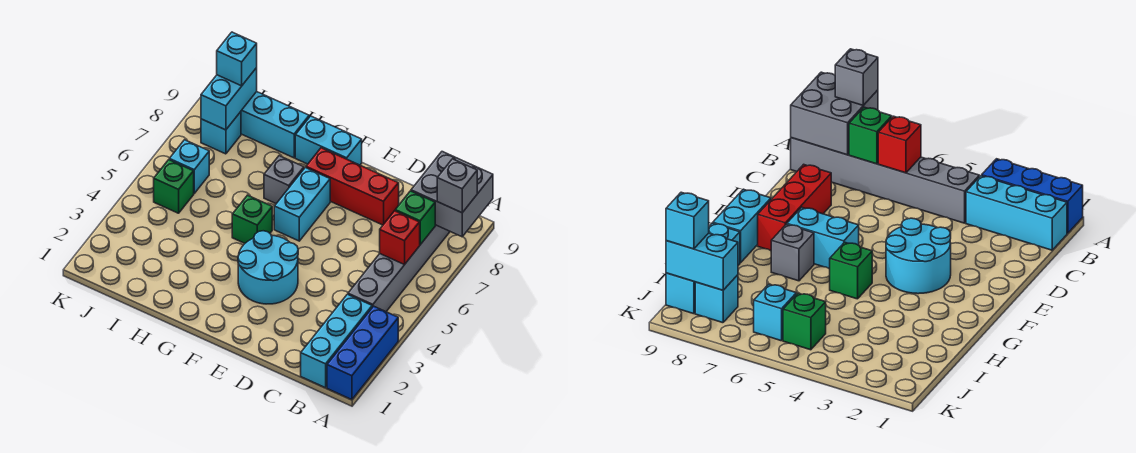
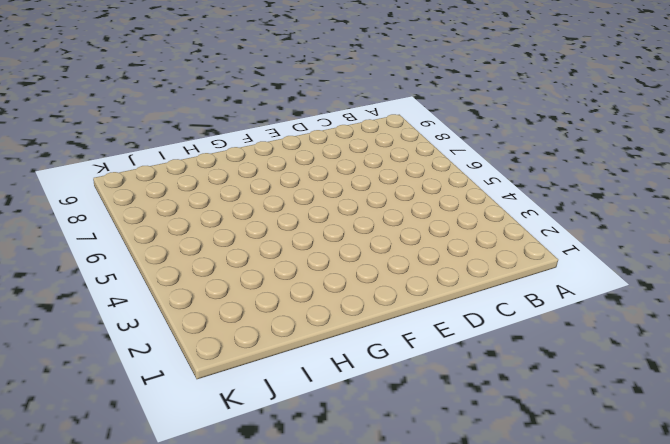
none -> blue 1x3 brick [327,306,398,400]
none -> cyan 1x3 brick [301,294,372,388]
none -> grey 1x6 brick [348,225,450,312]

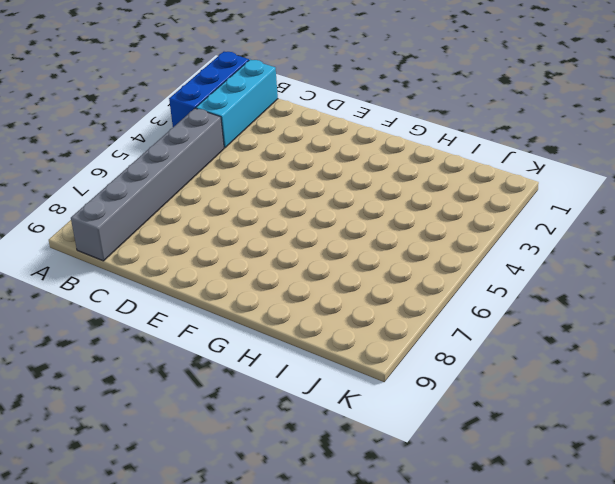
none -> red 1x3 brick [306,148,399,225]
none -> cyan 2x2 round brick [238,231,298,304]
none -> cyan 1x2 brick [274,168,330,241]

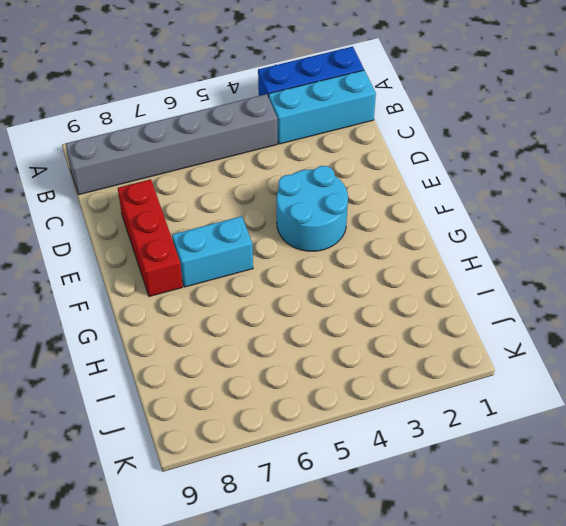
none -> cyan 1x2 brick [295,116,362,165]
none -> green 1x1 brick [232,195,272,243]
none -> grey 1x1 brick [264,156,304,204]

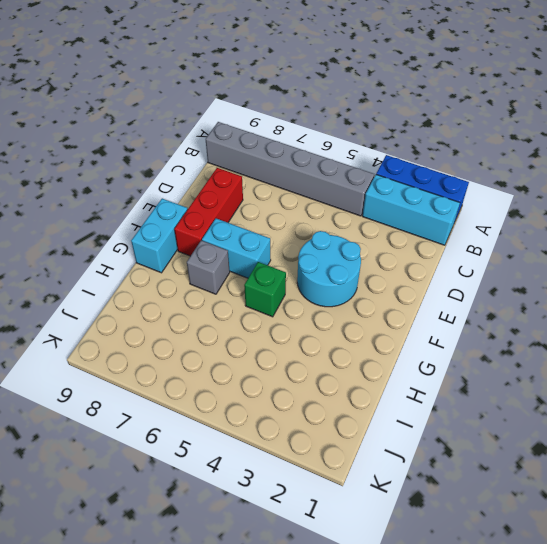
none -> cyan 1x3 brick [241,92,309,158]
none -> green 1x1 brick [154,160,194,213]
none -> cyan 1x1 brick [169,140,209,193]

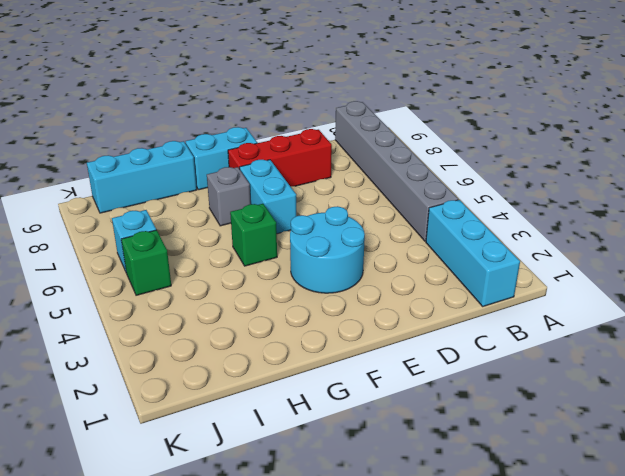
none -> blue 1x3 brick [327,306,398,400]
none -> cyan 1x1 brick [201,112,241,154]
none -> grey 2x2 brick [411,152,493,237]

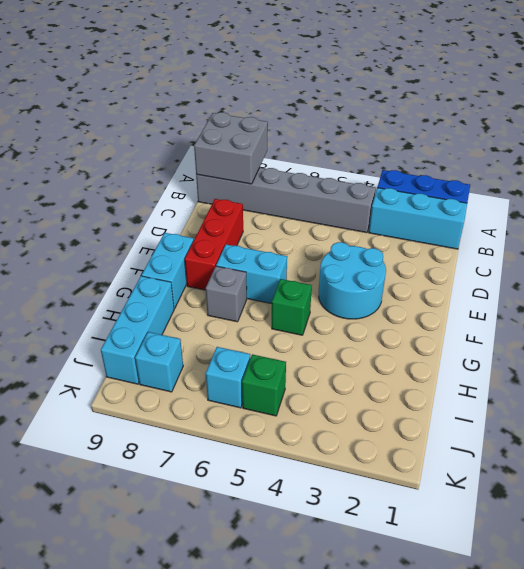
none -> red 1x1 brick [380,211,420,265]
none -> green 1x1 brick [395,191,435,245]
none -> cyan 1x2 brick [201,68,257,130]

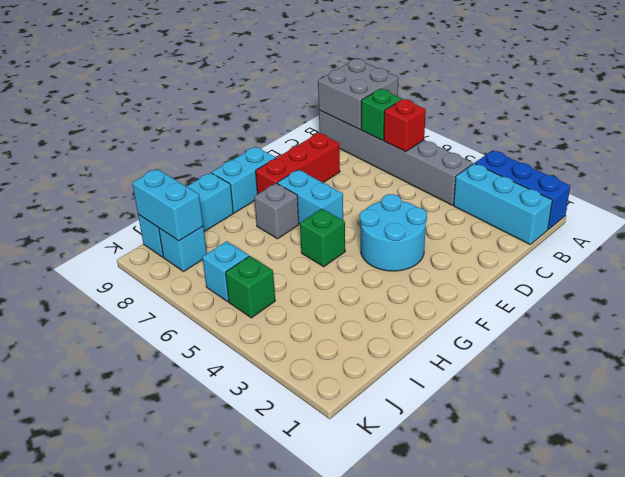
none -> grey 1x1 brick [437,159,477,213]
none -> cyan 1x1 brick [217,32,257,86]

